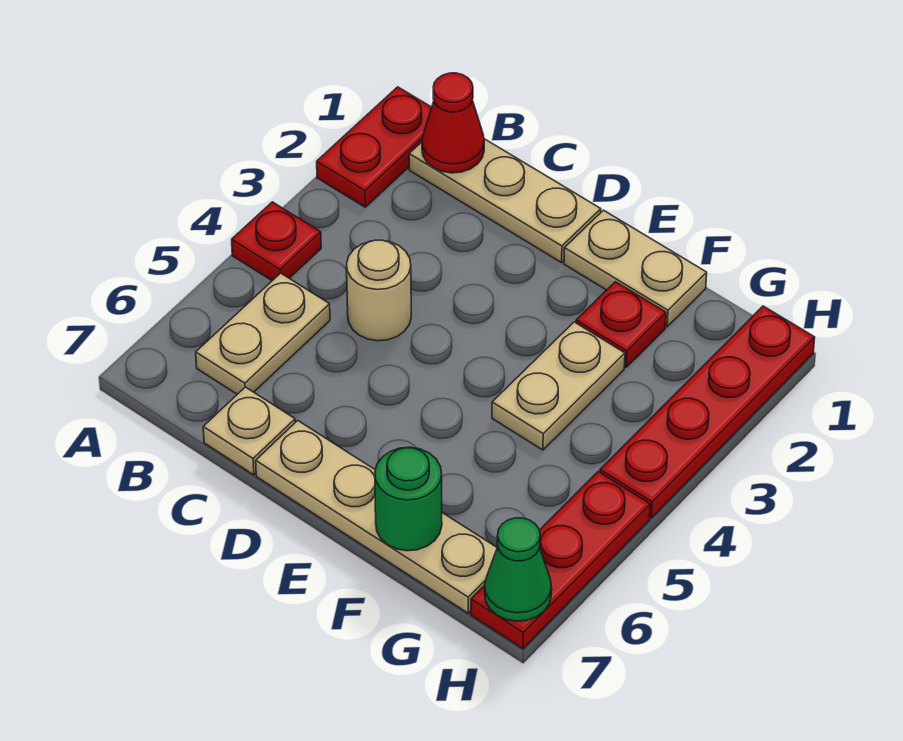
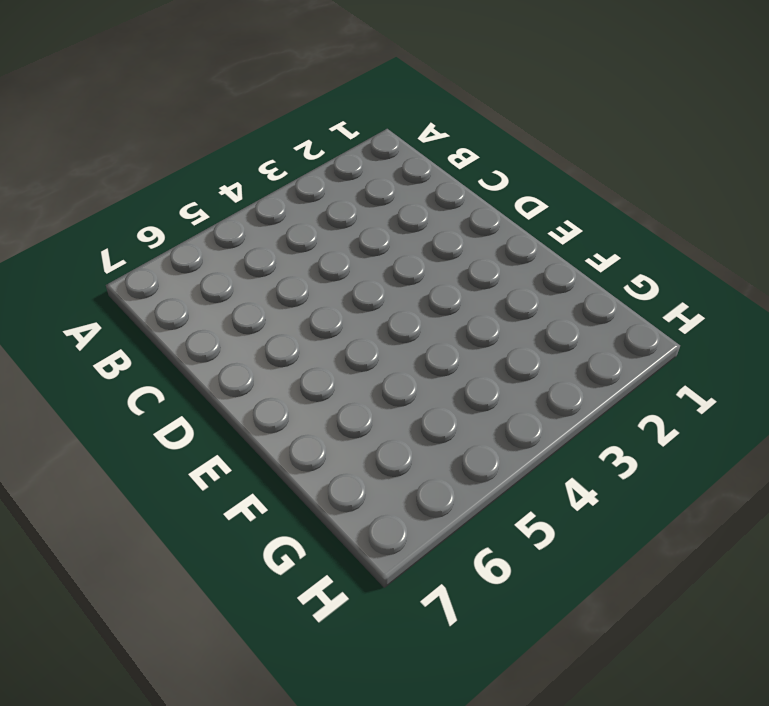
none -> red 1x2 plate [317,87,432,207]
none -> red 1x1 plate [232,202,321,281]
none -> tan 1x3 plate [409,139,601,263]

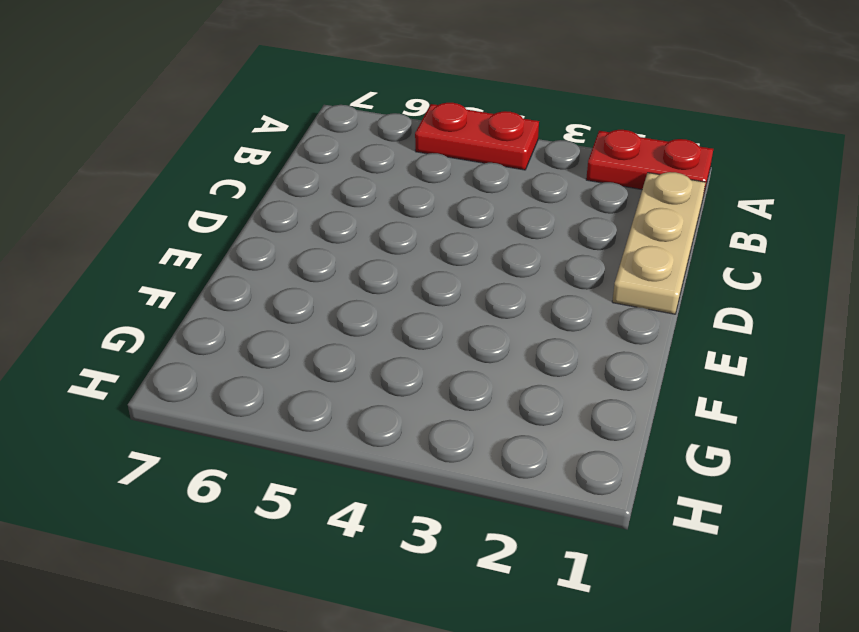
red 1x2 plate [415,103,539,170] -> red 1x1 plate [232,202,321,281]
none -> tan 1x2 plate [196,273,330,394]
none -> tan 1x1 round brick [347,240,411,341]
none -> tan 1x1 plate [203,387,295,475]

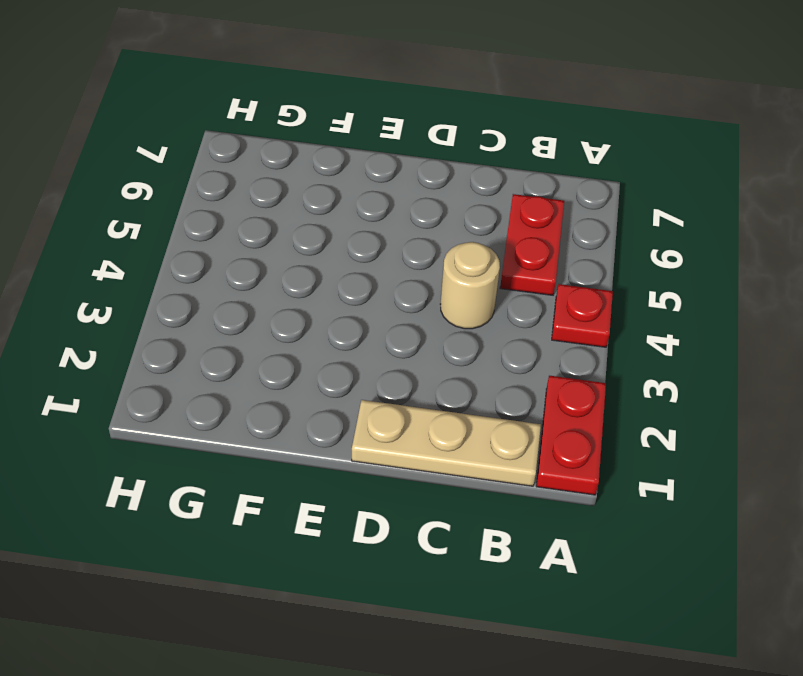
red 1x2 plate [500,194,564,295] -> tan 1x2 plate [196,273,330,394]
none -> tan 1x1 plate [203,387,295,475]
none -> tan 1x4 plate [256,420,497,613]
none -> tan 1x2 plate [564,210,707,327]

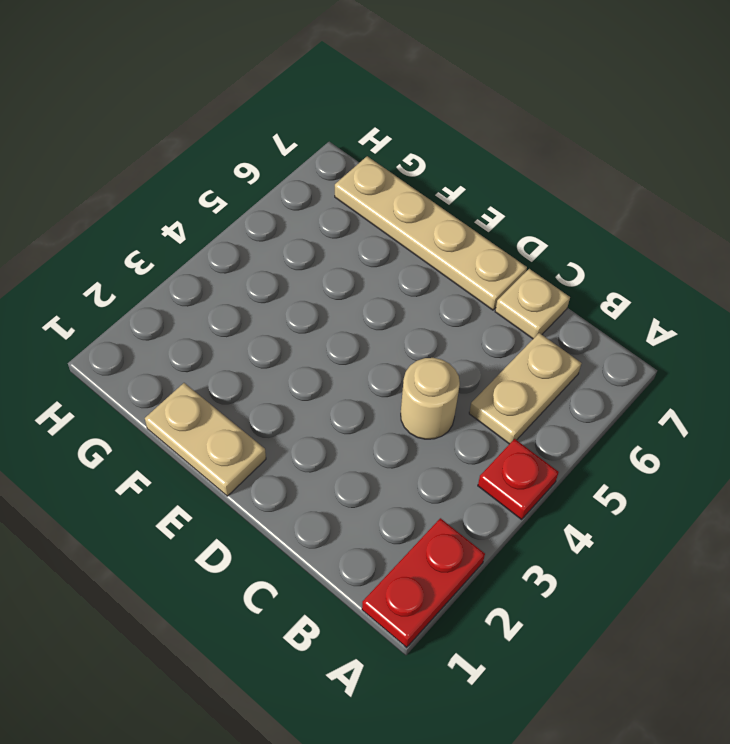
none -> tan 1x3 plate [409,139,601,263]
none -> red 1x1 plate [576,282,666,367]
none -> tan 1x2 plate [492,322,625,450]

